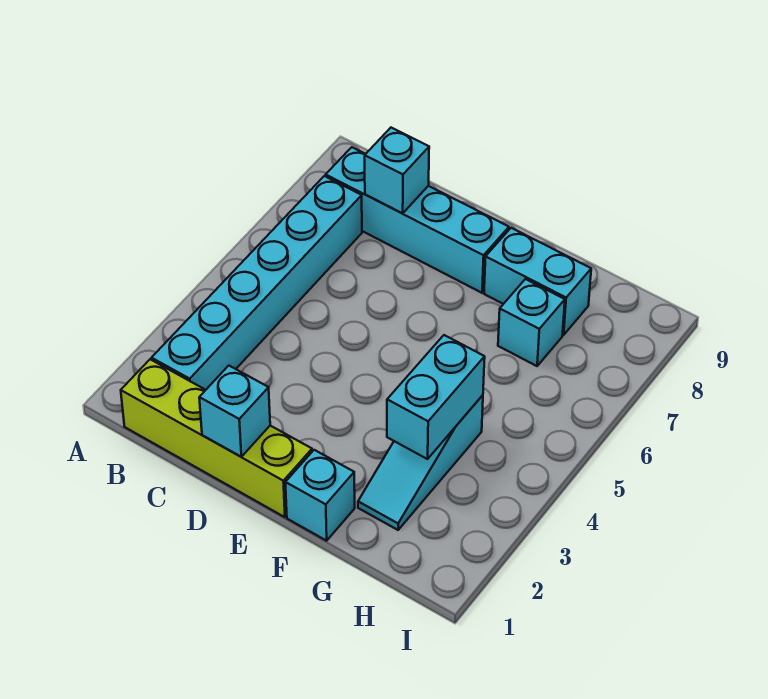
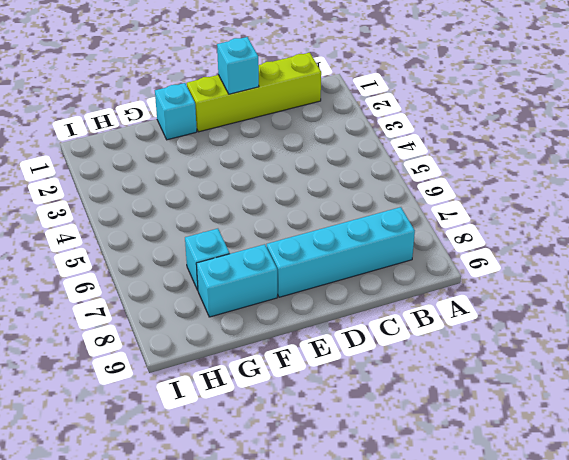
none -> cyan 1x6 brick [152,176,362,390]
none -> cyan 1x3 slope [358,395,483,530]

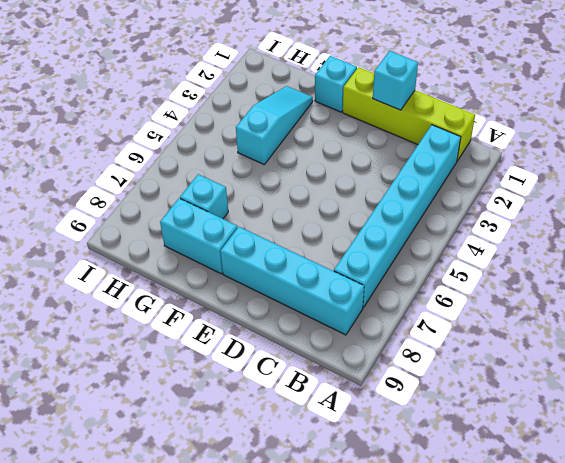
none -> cyan 1x1 brick [365,128,429,213]
none -> cyan 1x2 brick [387,335,485,459]

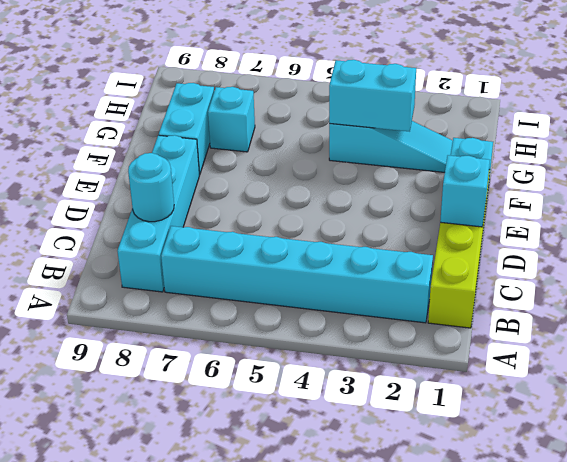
cyan 1x1 round brick [128,153,174,222] -> cyan 1x1 brick [365,128,429,213]

